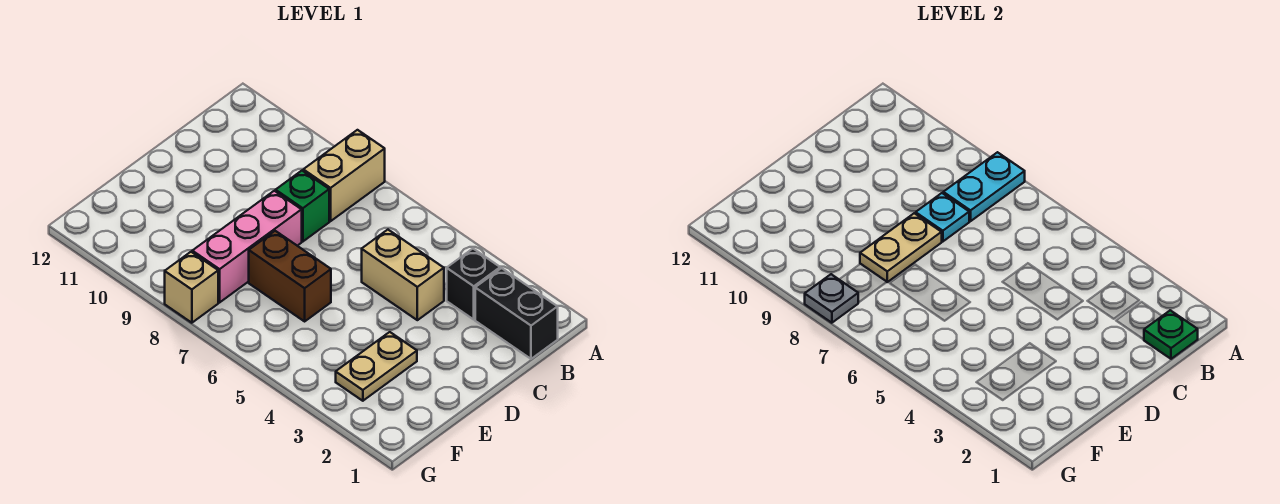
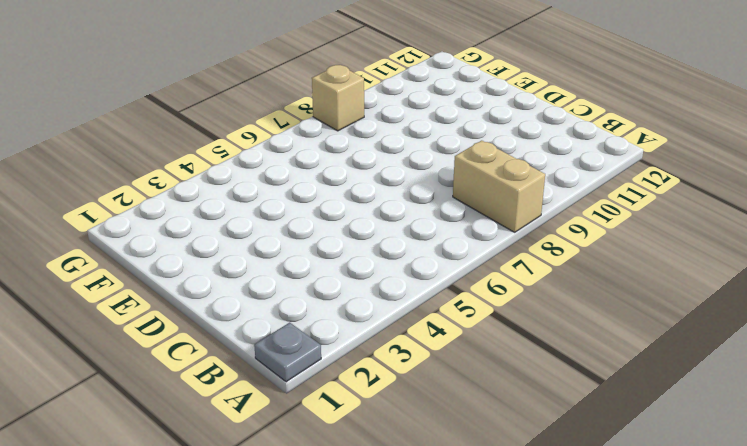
grey 1x1 plate [254,323,321,382] -> grey 1x1 plate moved to [805,274,858,323]
none -> black 1x2 brick [475,268,558,359]
none -> black 1x1 brick [447,249,500,319]
none -> tan 1x2 brick [362,230,444,320]

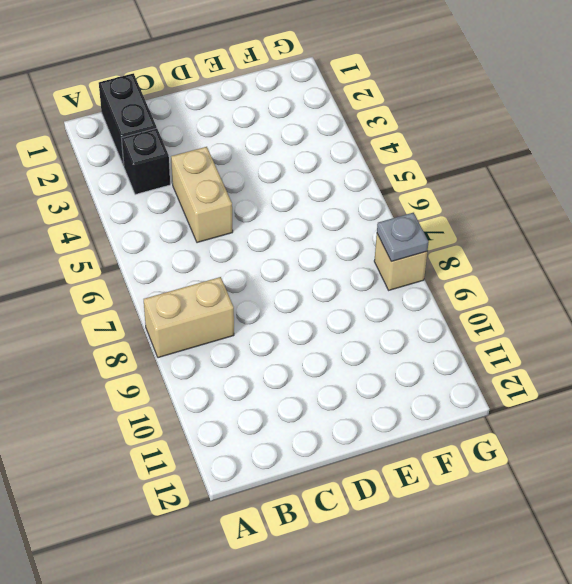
none -> green 1x1 brick [276,171,329,242]
none -> pink 1x3 brick [192,191,302,302]
none -> tan 1x2 plate [336,332,417,401]

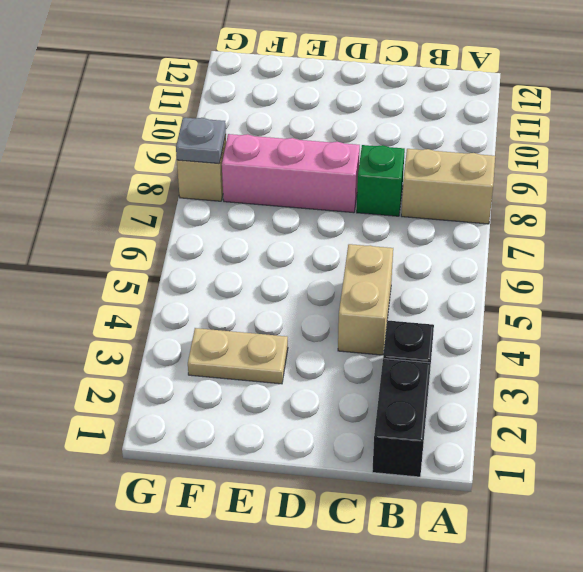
none -> brown 1x2 brick [249,231,331,321]
none -> cyan 1x2 plate [943,152,1025,221]
none -> green 1x1 plate [1144,310,1198,359]

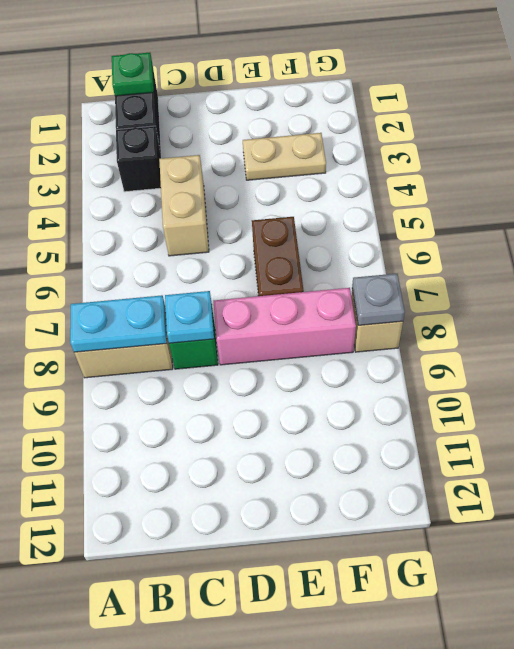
none -> tan 1x2 plate [860,213,942,282]

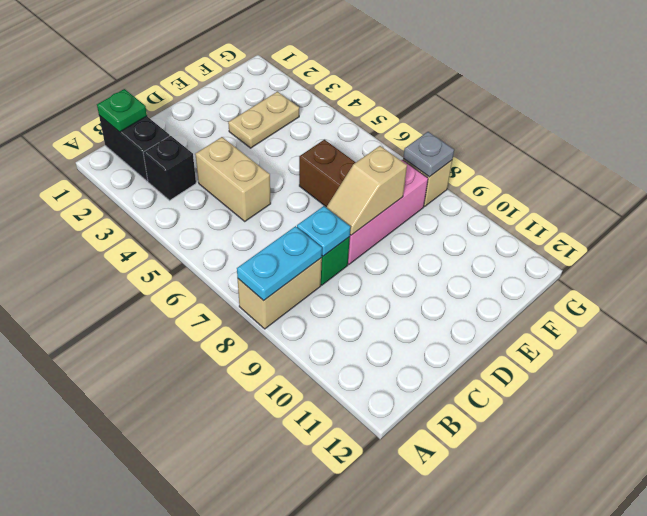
tan 1x2 slope [326,146,407,235] -> tan 1x2 plate [860,213,942,282]

